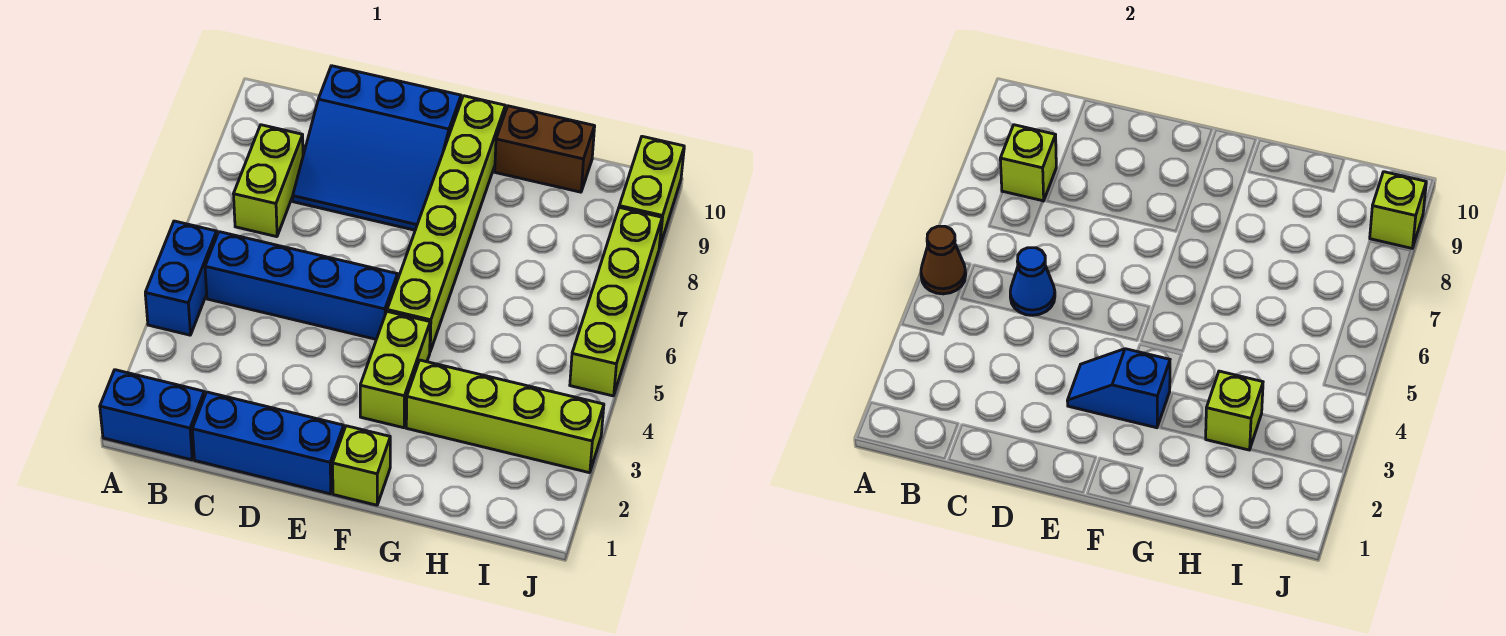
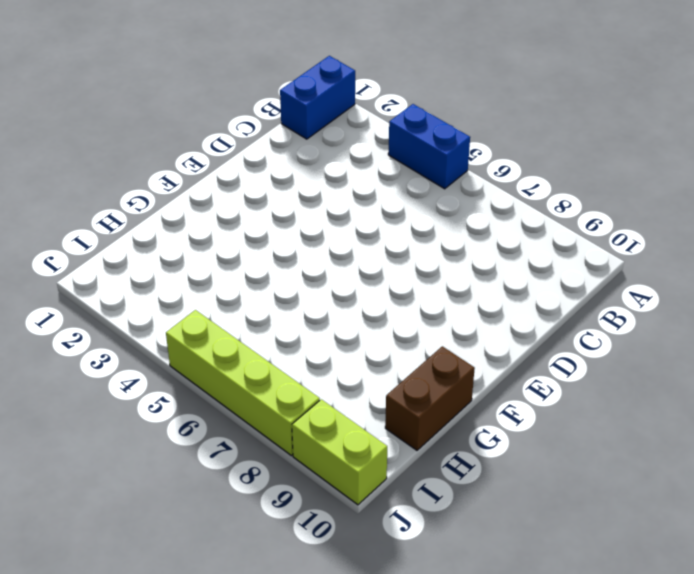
none -> blue 1x4 brick [205,232,398,339]
none -> lime 1x2 brick [234,125,303,237]
none -> blue 1x3 brick [192,392,344,494]

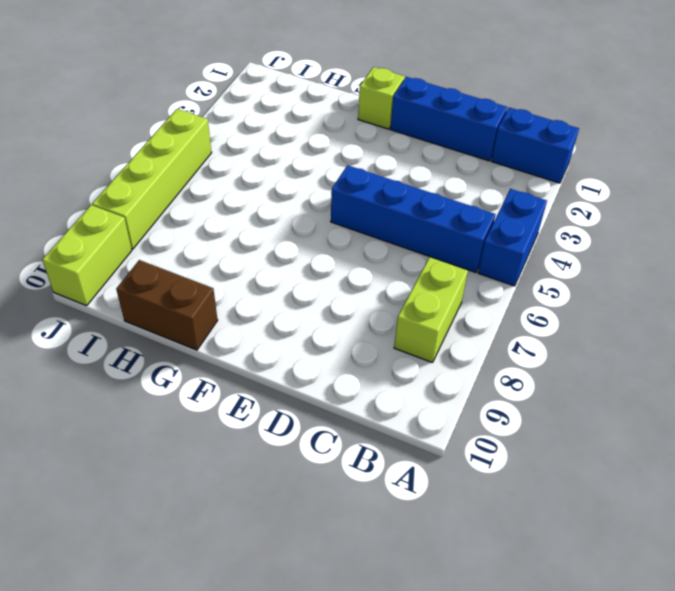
none -> blue 3x3 slope [293,66,461,230]
none -> lime 1x2 brick [360,312,430,428]
none -> lime 1x6 brick [387,96,505,351]

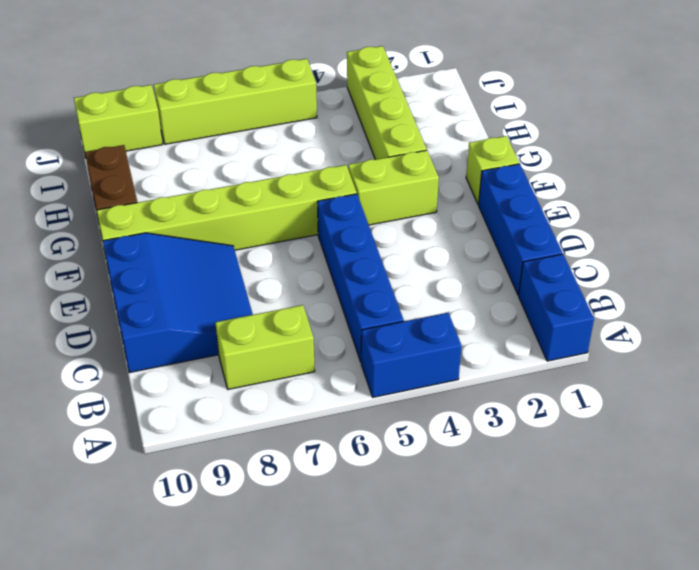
none -> brown 1x1 cone [921,226,966,294]
none -> lime 1x1 brick [1000,125,1056,201]
none -> blue 1x1 cone [1010,248,1055,315]

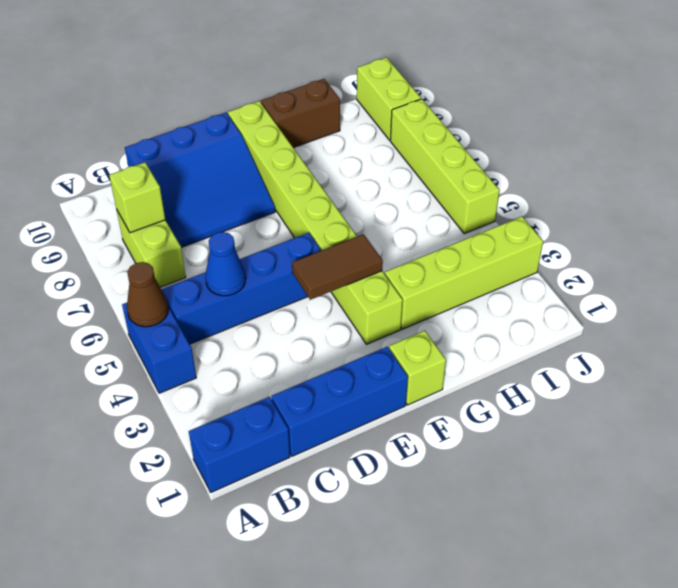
brown 1x2 tile [292,234,383,300] -> none
none -> blue 1x2 slope [1067,349,1170,428]
none -> lime 1x1 brick [1206,371,1263,450]
none -> lime 1x1 brick [1370,172,1426,248]

